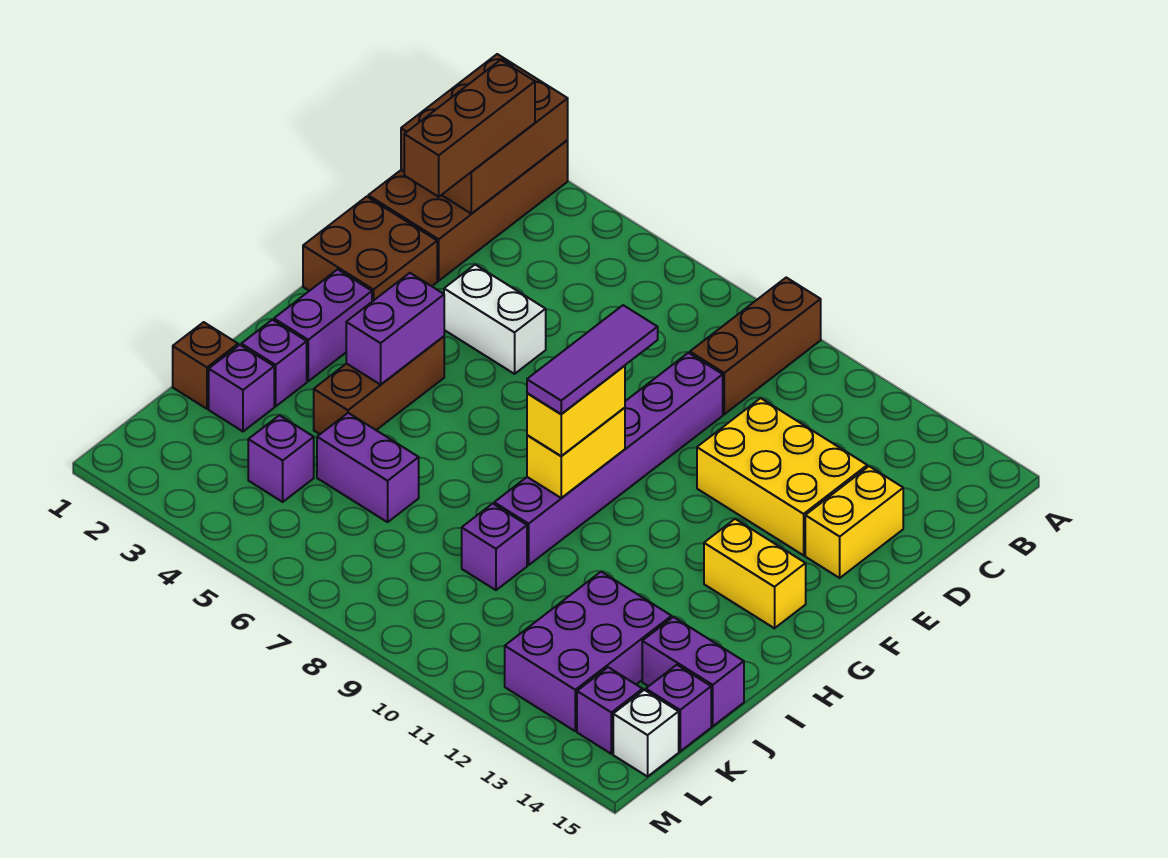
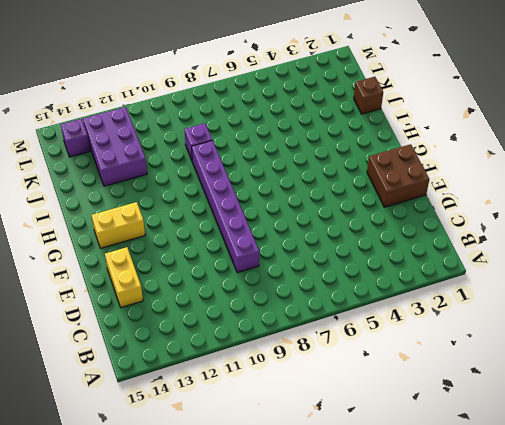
none -> brown 2x4 brick [368,140,568,281]
none -> brown 1x3 brick [690,278,821,414]
none -> yellow 2x3 brick [697,398,867,555]

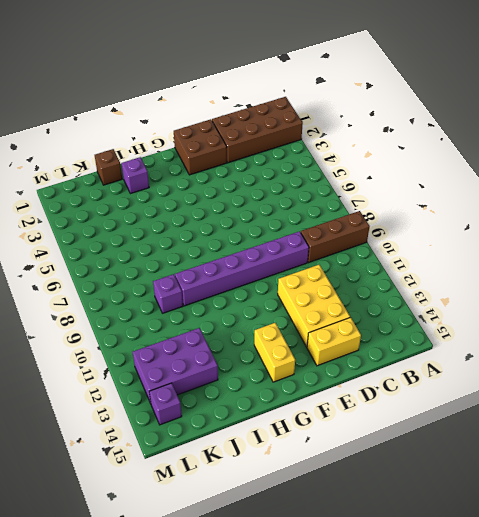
none -> white 1x2 brick [444,265,546,374]
none -> purple 1x2 brick [274,269,372,381]
none -> brown 1x3 brick [314,336,444,434]

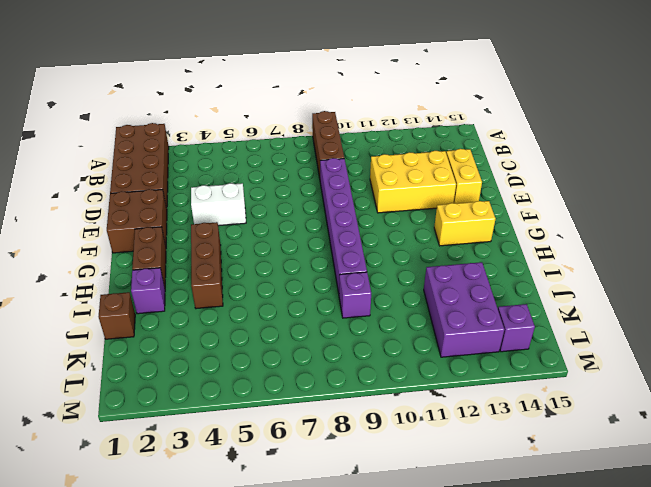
brown 1x2 brick [132,227,166,287] -> purple 1x2 brick [274,269,372,381]
none -> purple 1x1 brick [209,345,274,431]
none -> purple 1x2 brick [317,413,419,522]
none -> purple 1x2 brick [642,617,744,726]

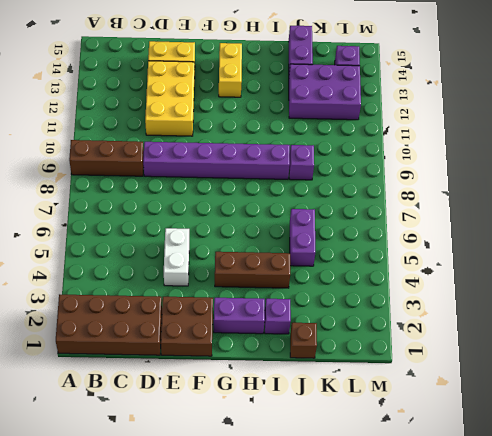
none -> purple 1x1 brick [209,345,274,431]
none -> purple 1x1 brick [248,415,314,502]
none -> purple 1x1 brick [646,665,711,751]

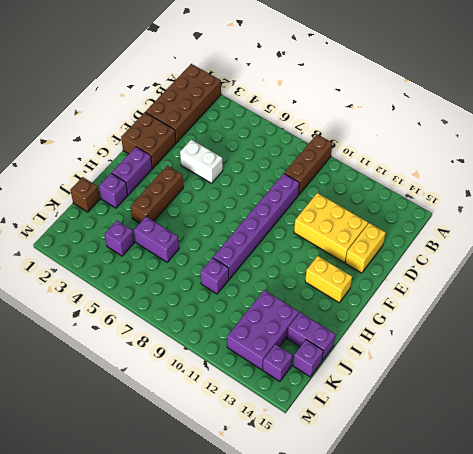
none -> purple 1x1 brick [209,345,274,431]
none -> white 1x1 brick [613,690,679,777]
none -> brown 2x3 brick [401,54,568,214]

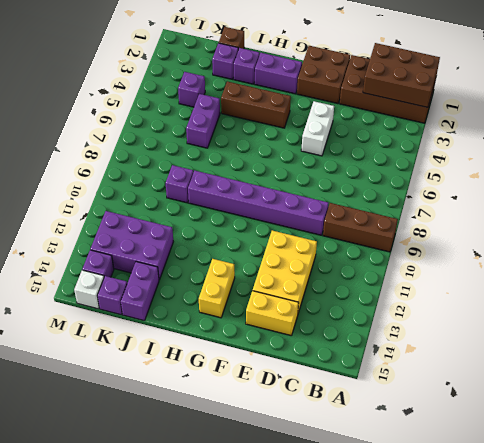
none -> purple 1x2 brick [346,273,444,385]
none -> yellow 1x2 brick [527,408,625,498]
none -> brown 1x3 brick [404,60,535,197]

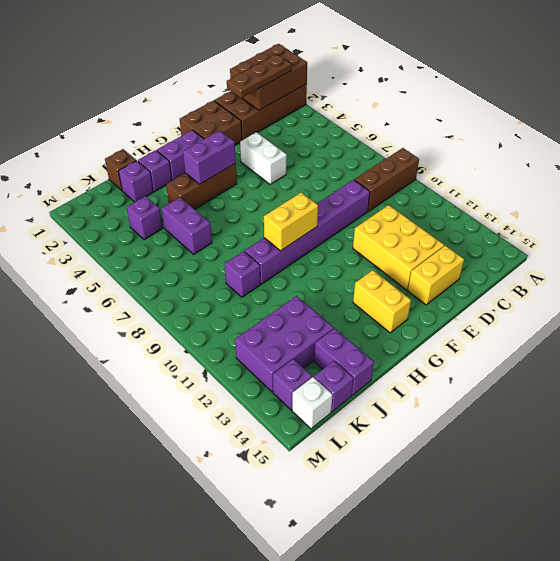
brown 1x3 plate [227,54,291,98] -> brown 1x3 brick [404,60,535,197]
none -> yellow 1x2 brick [527,366,625,456]
none -> purple 1x3 tile [527,305,658,414]

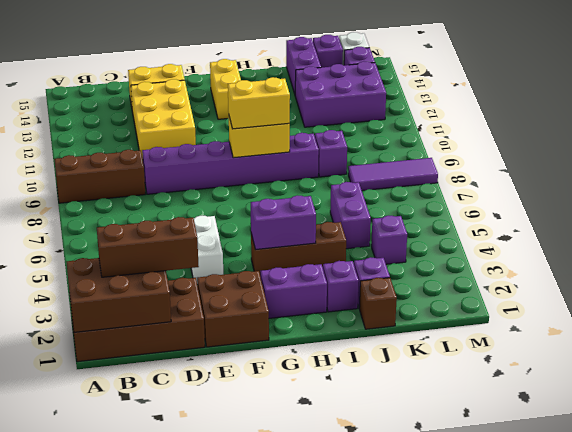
purple 1x3 tile [348,158,438,191] -> purple 1x3 tile moved to [527,305,658,414]

